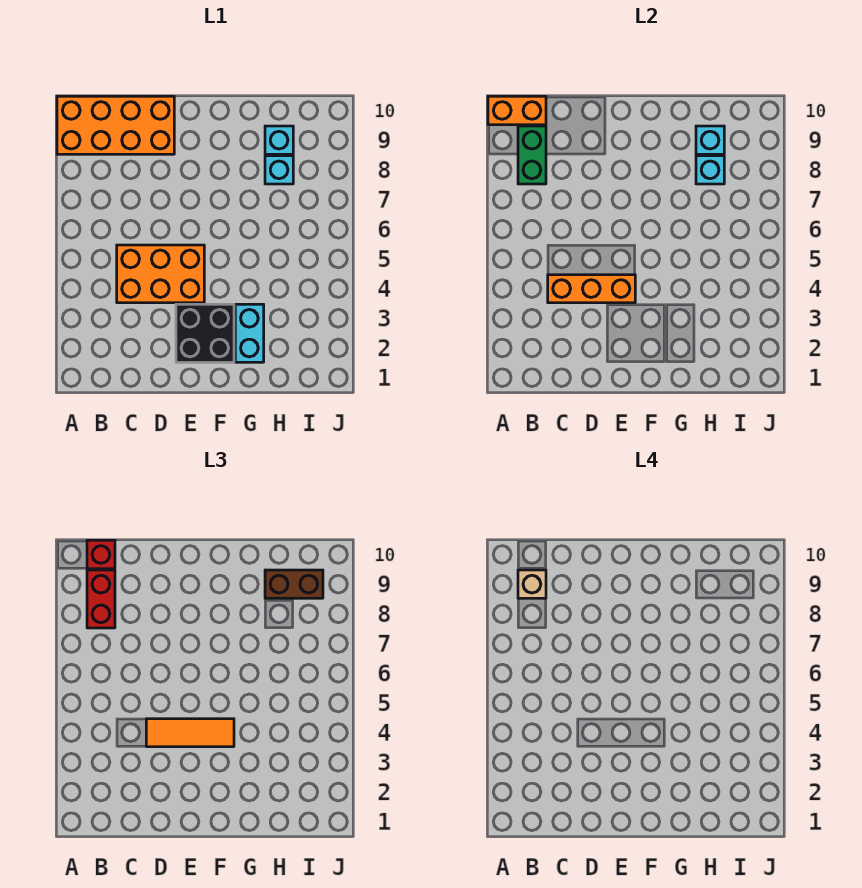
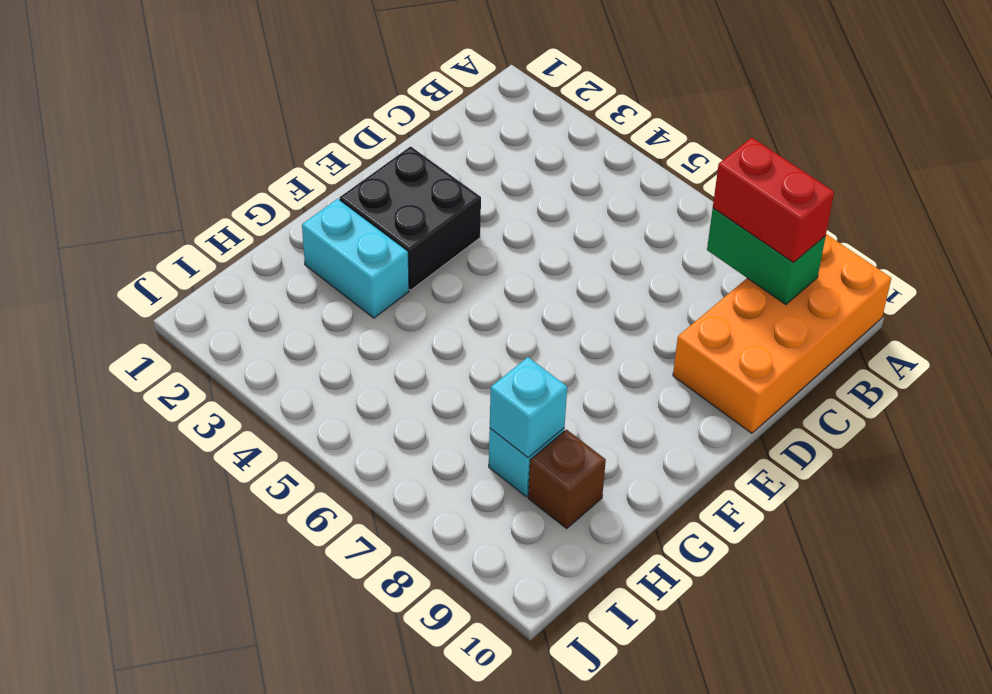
brown 1x1 brick [528,430,606,529] -> cyan 1x1 brick [265,126,293,154]
none -> orange 2x3 brick [117,245,204,303]
none -> orange 1x2 brick [488,96,546,125]
none -> orange 1x3 brick [548,275,635,303]

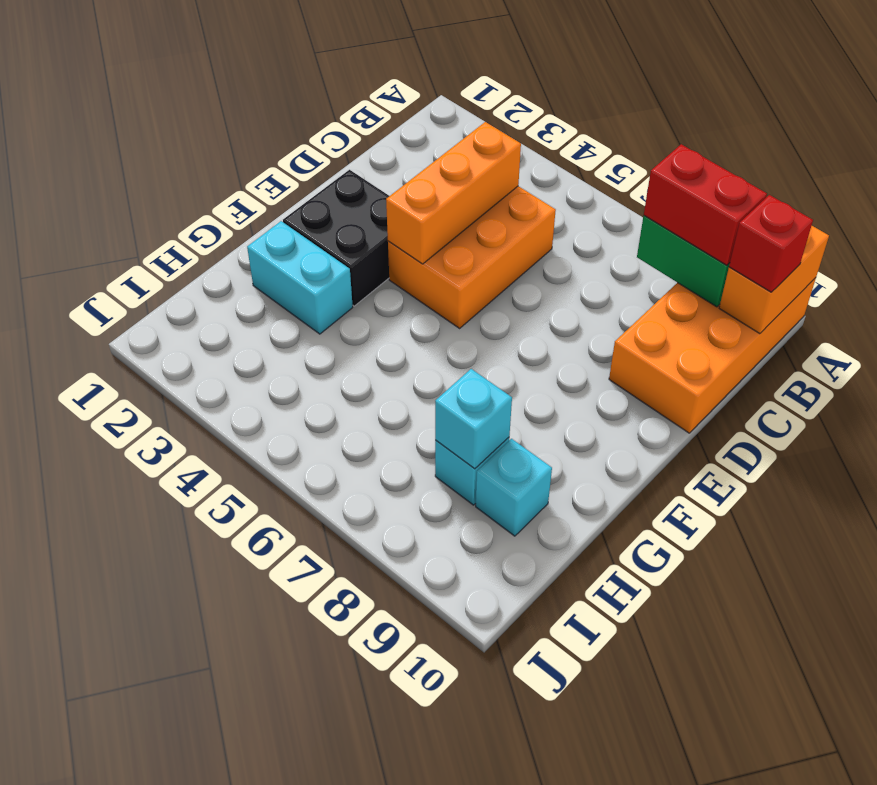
none -> cyan 1x1 brick [696,126,724,154]
none -> orange 1x3 tile [146,719,234,747]
none -> brown 1x2 brick [265,570,323,598]

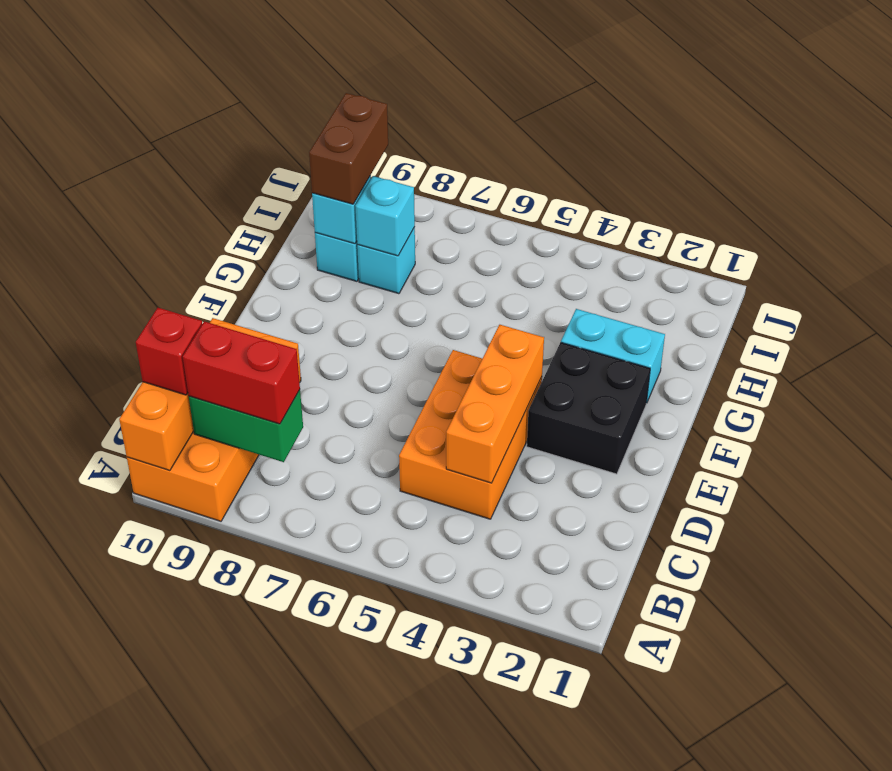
none -> orange 1x3 tile [146,719,234,747]
none -> tan 1x1 brick [518,570,546,598]

